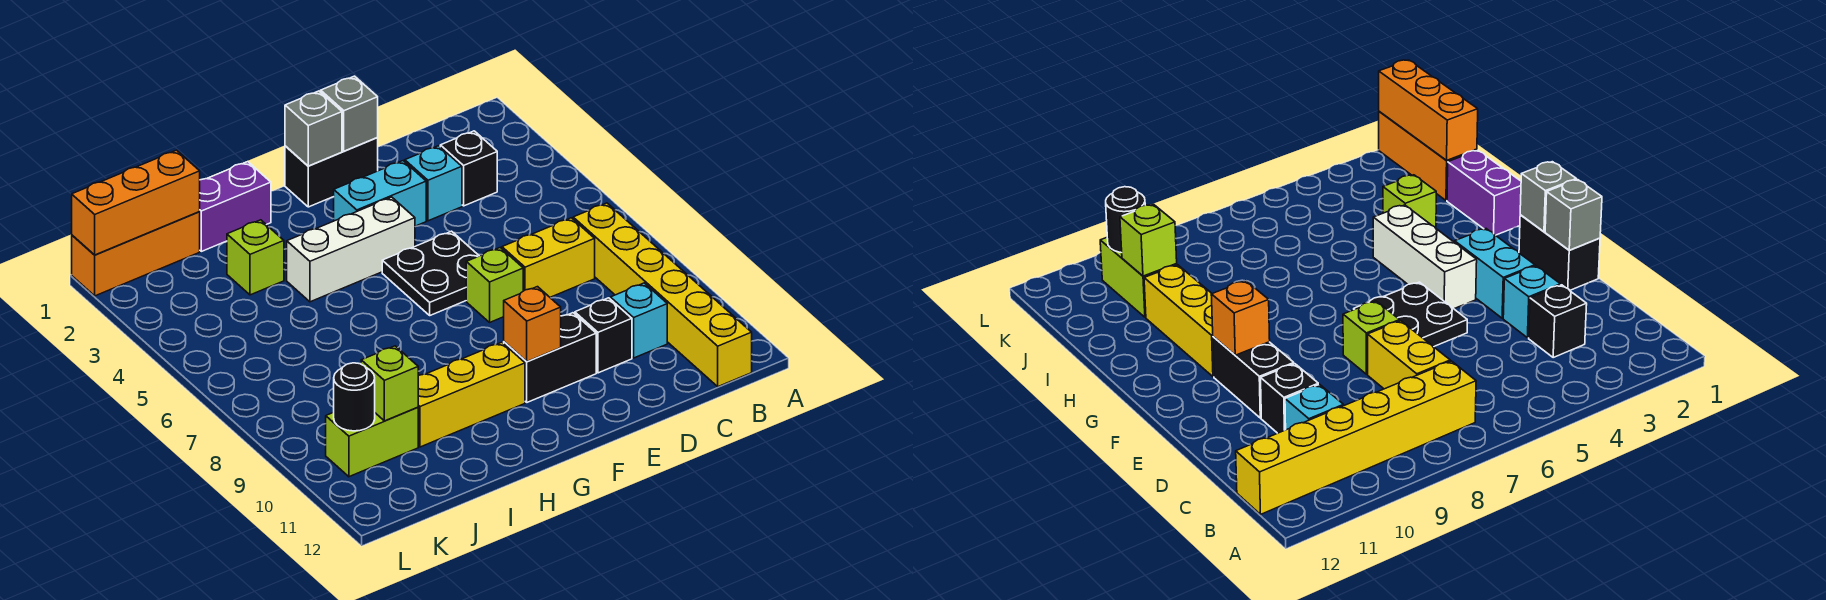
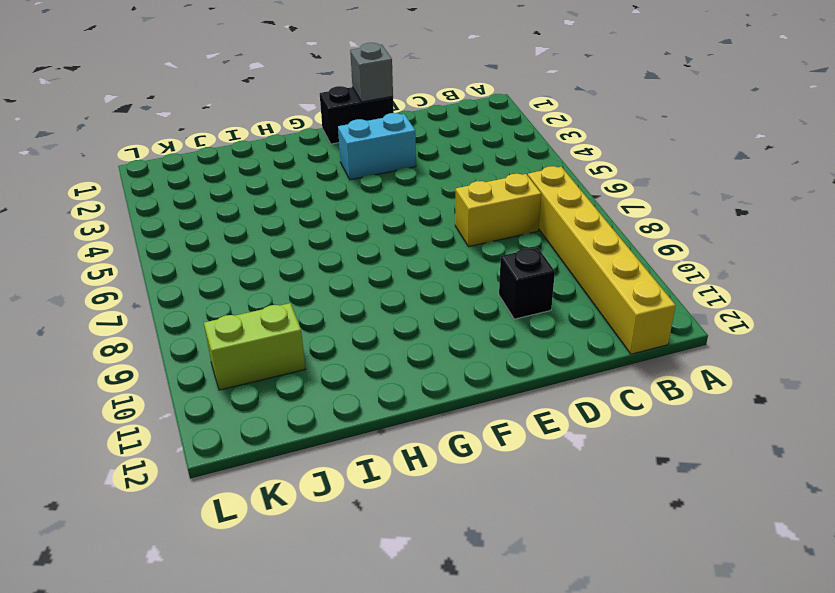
none -> black 1x1 brick [440,131,497,206]
none -> cyan 1x1 brick [610,283,667,358]
none -> cyan 1x1 brick [405,146,462,221]

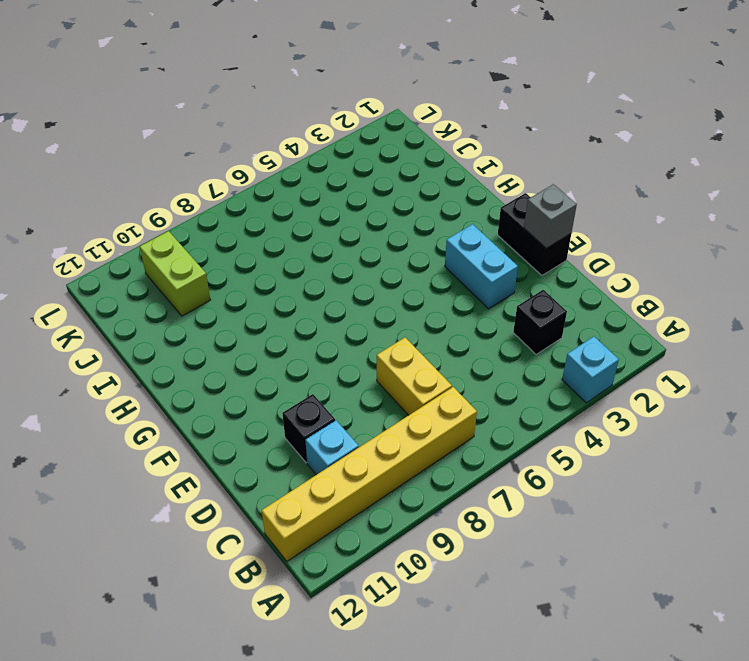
cyan 1x1 brick [562,336,619,403] -> cyan 1x1 brick moved to [405,146,462,221]
none -> black 2x2 plate [382,231,479,315]
none -> lime 1x1 brick [466,248,523,322]
none -> black 1x2 brick [504,313,596,402]

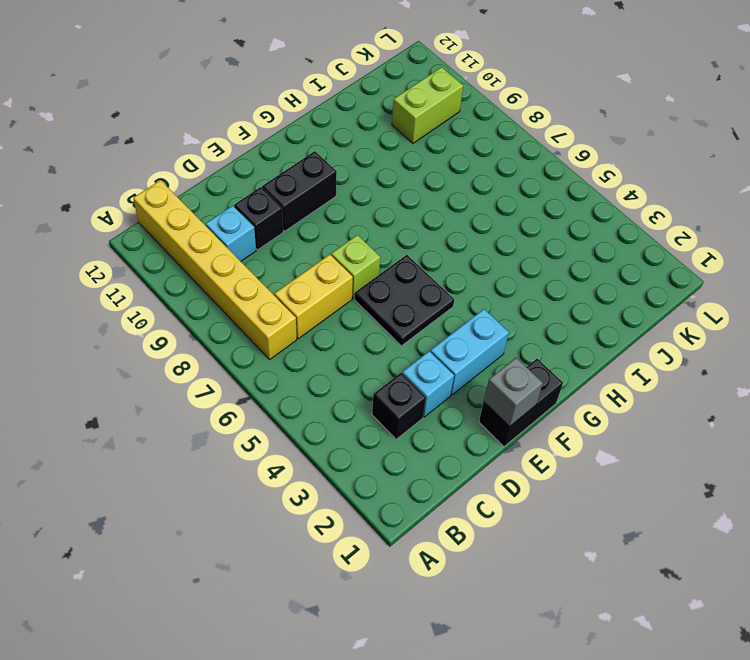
none -> white 1x3 brick [287,197,415,302]
none -> yellow 1x3 brick [418,342,525,447]
none -> purple 1x2 brick [200,162,271,251]

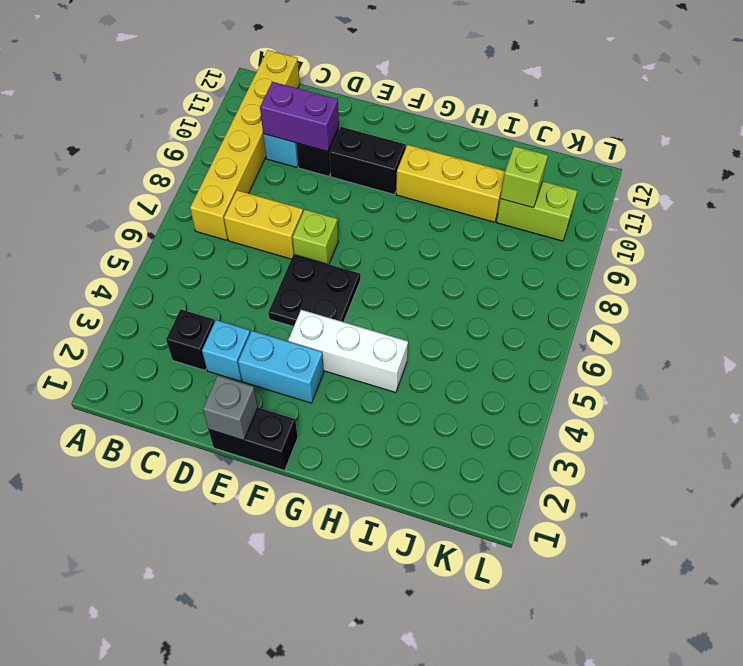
purple 1x2 brick [260,82,339,151] -> purple 1x2 brick moved to [200,162,271,251]
none -> lime 1x1 brick [227,220,284,295]
none -> orange 1x3 brick [72,212,200,296]
none -> grey 1x1 brick [285,91,342,166]

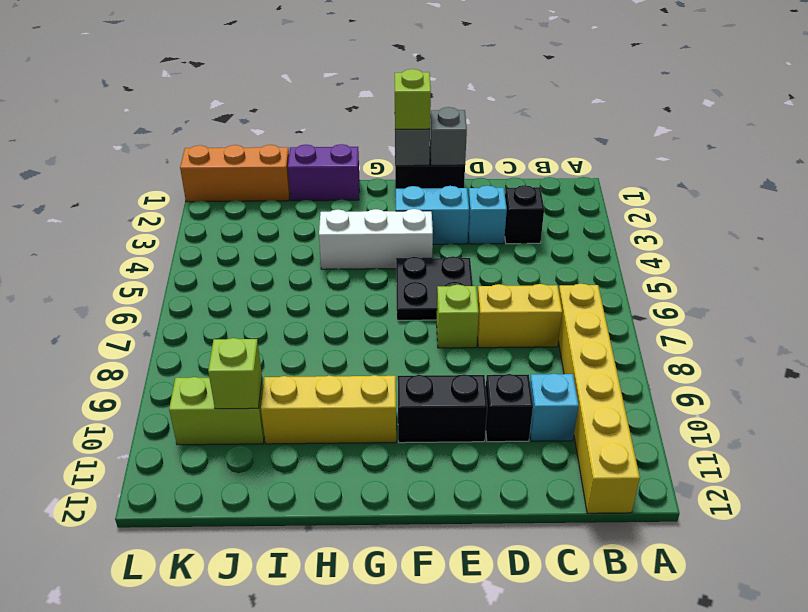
lime 1x1 brick [395,69,431,129] -> lime 1x1 brick moved to [227,220,284,295]
none -> orange 1x1 brick [504,287,561,362]
none -> orange 1x3 brick [72,150,200,255]
none -> black 1x1 round brick [334,363,375,431]

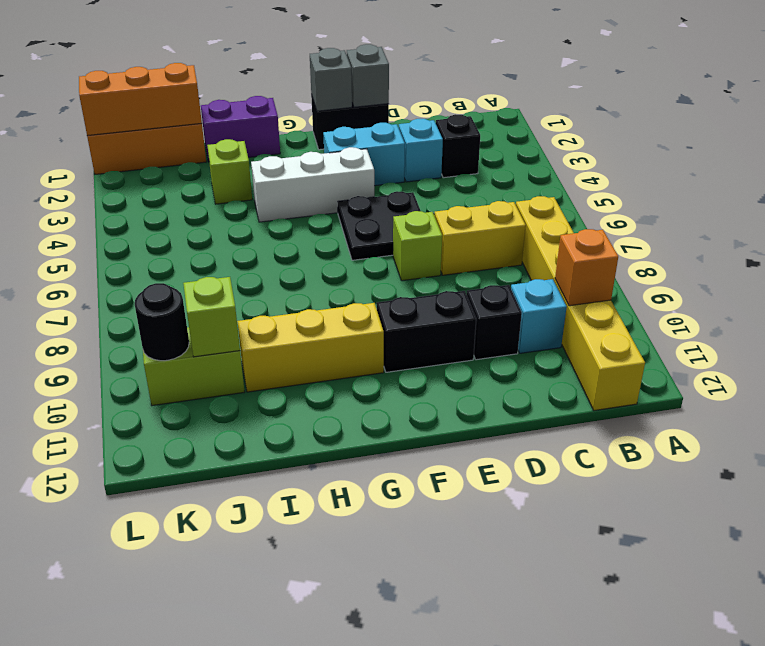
orange 1x1 brick [555,229,618,306] -> orange 1x1 brick moved to [504,287,561,362]

